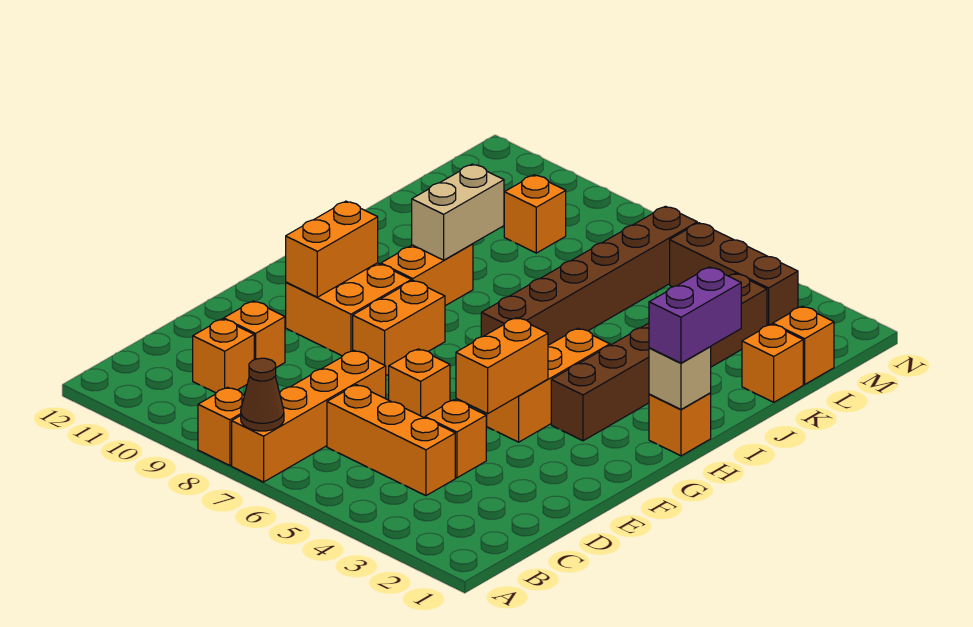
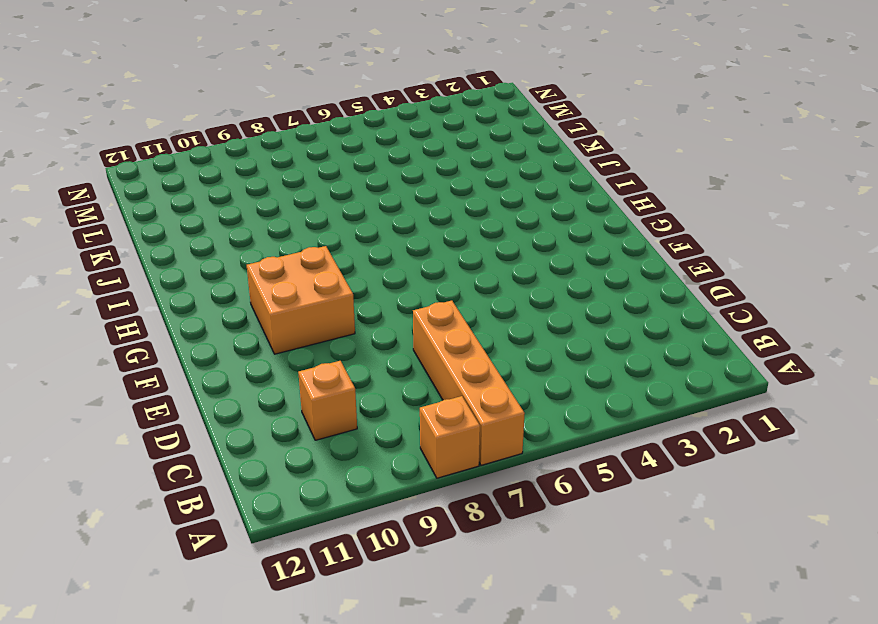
none -> orange 1x3 brick [327,385,455,496]
none -> orange 1x1 brick [425,400,486,478]
none -> orange 1x1 brick [224,301,285,367]

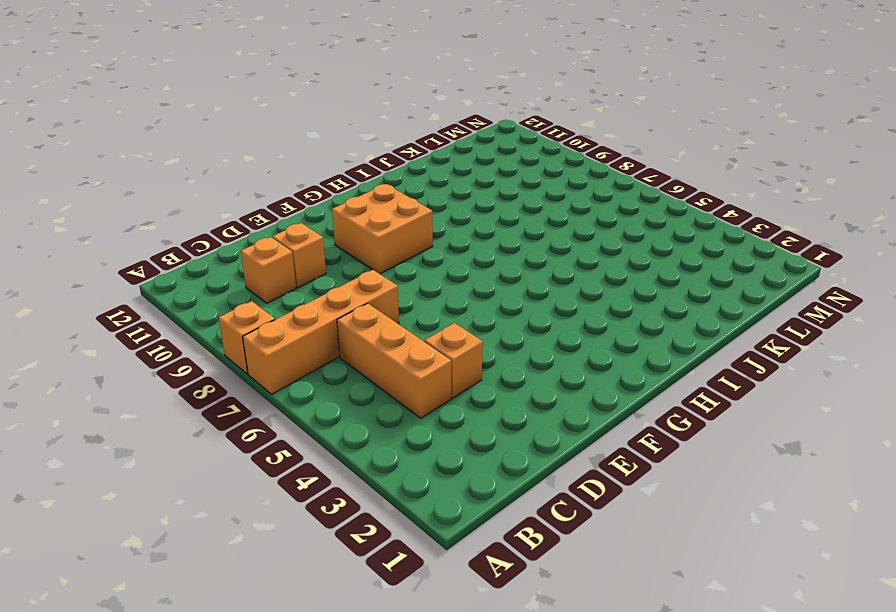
none -> orange 1x1 brick [389,349,450,418]
none -> orange 1x3 brick [486,328,610,442]
none -> orange 1x2 brick [353,281,445,376]

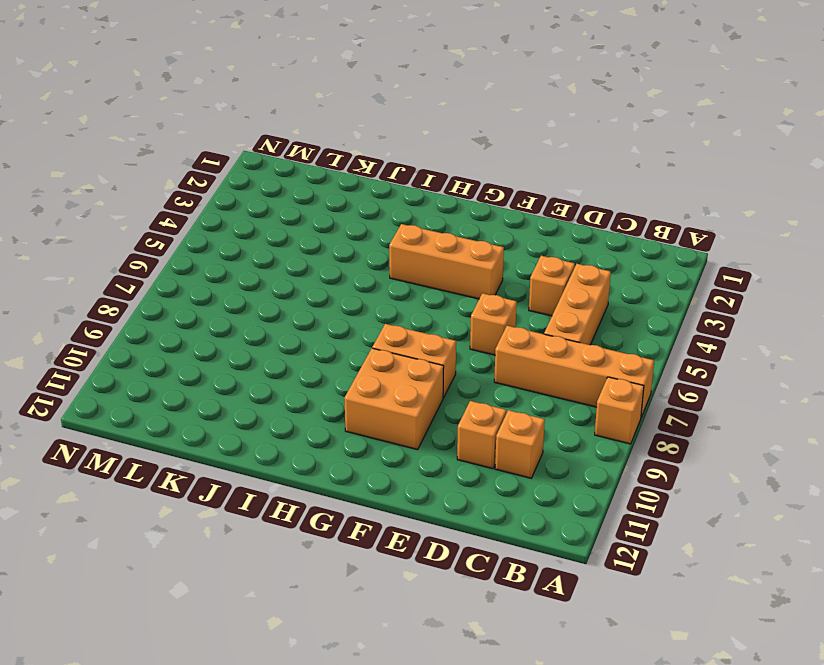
none -> brown 1x6 brick [551,274,767,441]
none -> orange 1x1 brick [649,393,711,456]
none -> brown 1x6 brick [481,206,697,345]

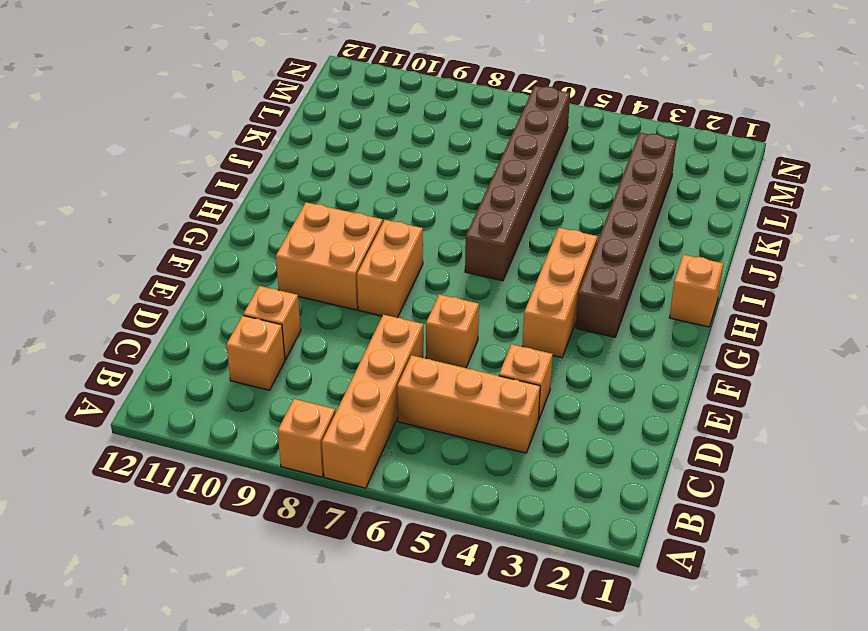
none -> orange 1x2 brick [381,244,473,306]
none -> orange 1x1 brick [742,324,803,402]
none -> orange 1x1 brick [773,306,834,384]

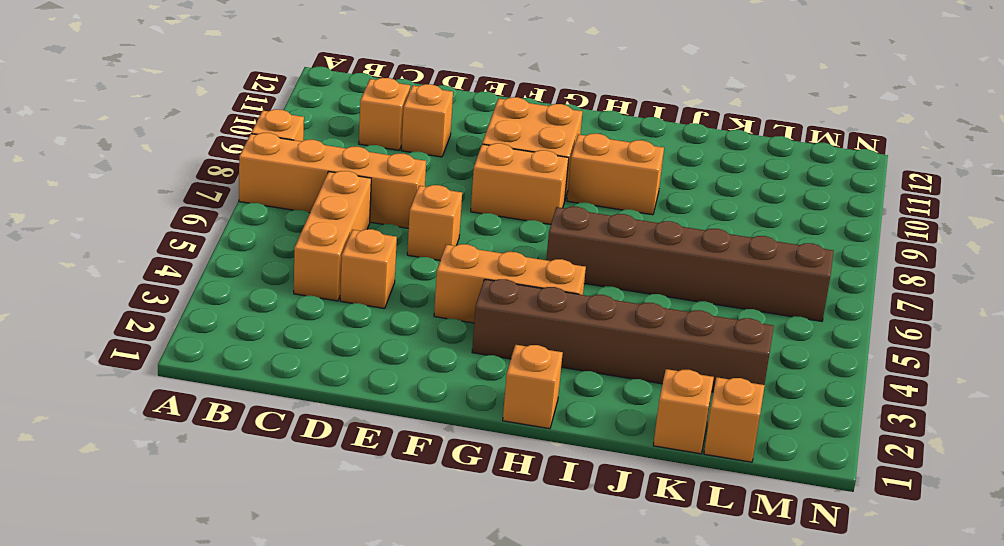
none -> orange 1x1 brick [504,175,566,253]
none -> brown 1x3 brick [670,223,798,326]
none -> brown 1x1 cone [241,358,284,431]

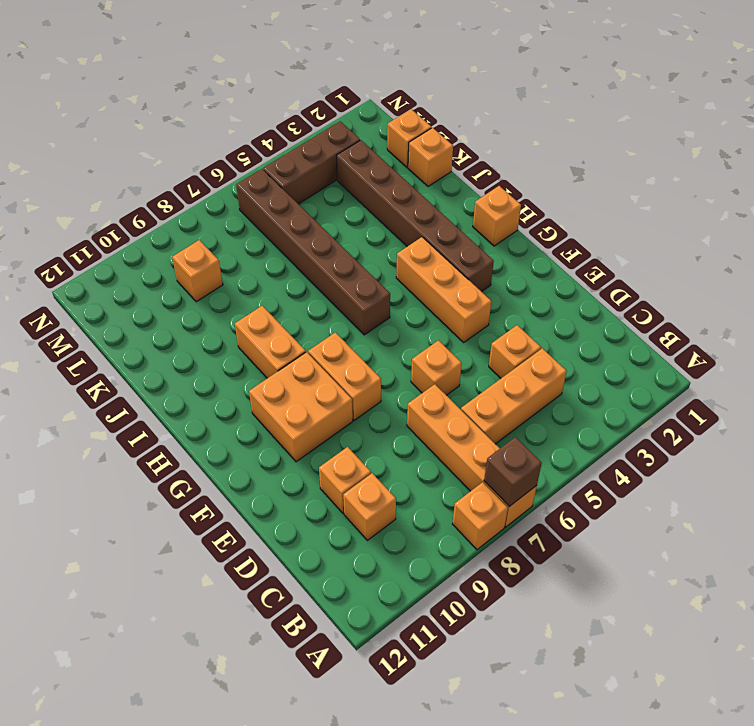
brown 1x1 brick [484,437,542,506] -> brown 1x1 cone [241,358,284,431]
none -> orange 1x2 brick [456,318,548,414]
none -> orange 1x2 brick [286,201,378,297]
none -> tan 1x1 brick [649,347,711,410]

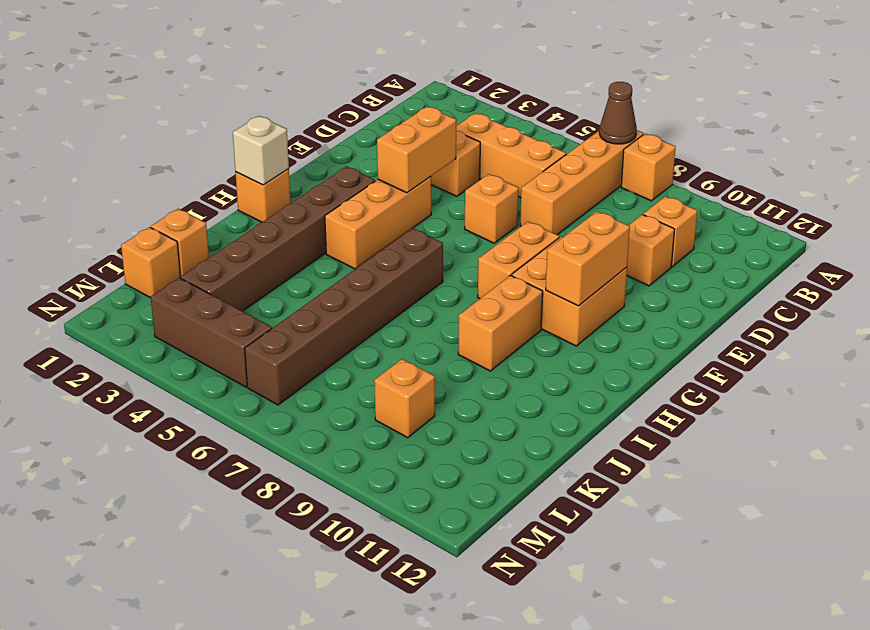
none -> tan 1x2 brick [412,164,504,260]
none -> purple 1x2 brick [649,267,741,363]

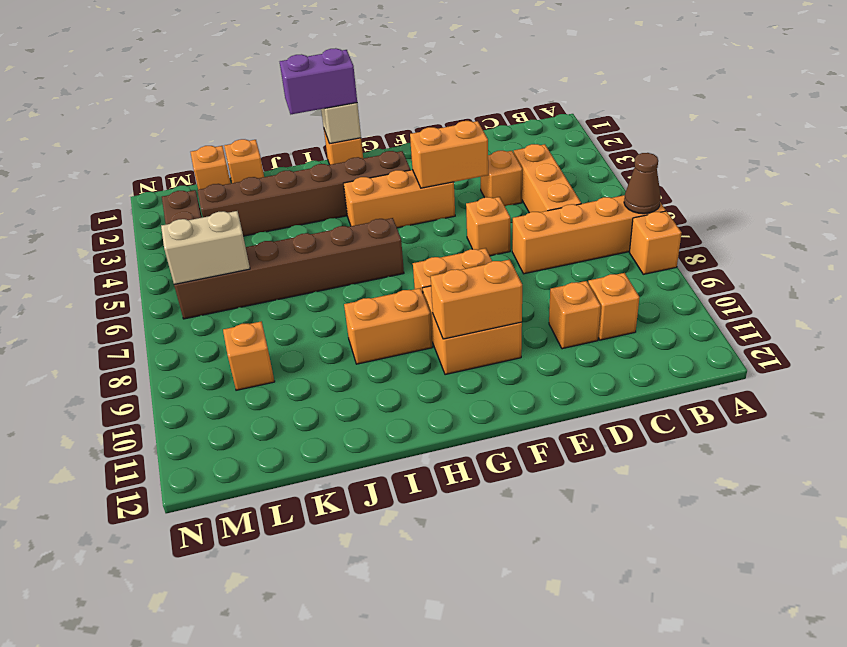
tan 1x2 brick [161,211,250,284] -> tan 1x2 brick moved to [412,164,504,260]

